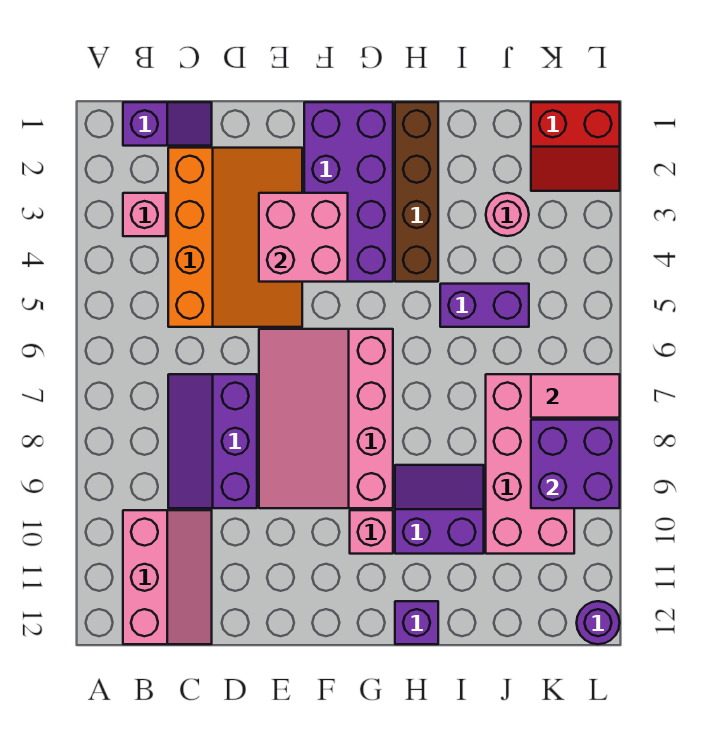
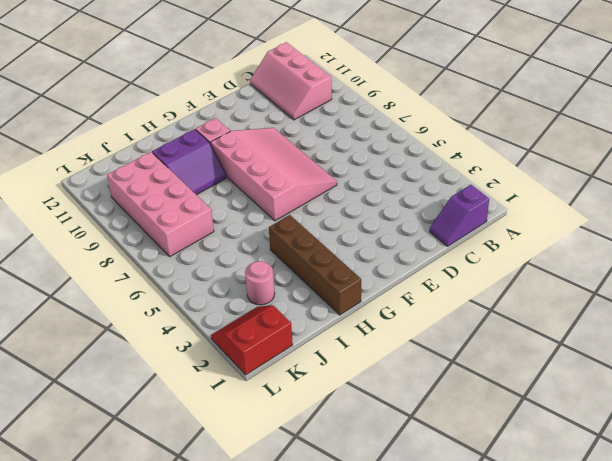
none -> pink 1x1 brick [123,193,166,236]
none -> orange 3x4 slope [168,148,302,327]
none -> purple 2x3 slope [168,374,257,508]

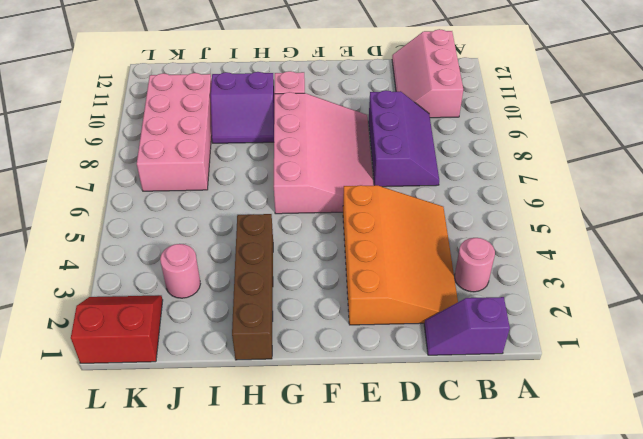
pink 1x1 round brick [455,238,495,292] -> pink 1x1 brick [123,193,166,236]
orange 3x4 slope [343,185,458,325] -> orange 3x4 slope turned to [168,148,302,327]
none -> purple 2x4 brick [304,102,393,282]
none -> purple 1x1 brick [395,601,438,644]
none -> purple 1x2 brick [440,284,529,327]

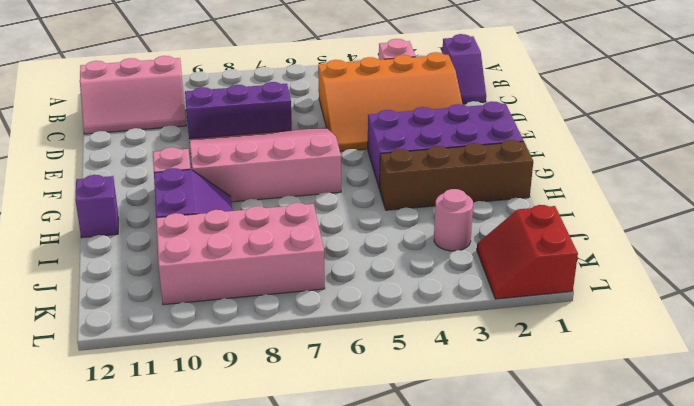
none -> purple 1x2 brick [440,284,529,327]
none -> purple 1x1 round brick [577,601,620,644]
none -> pink 2x2 brick [259,193,348,282]

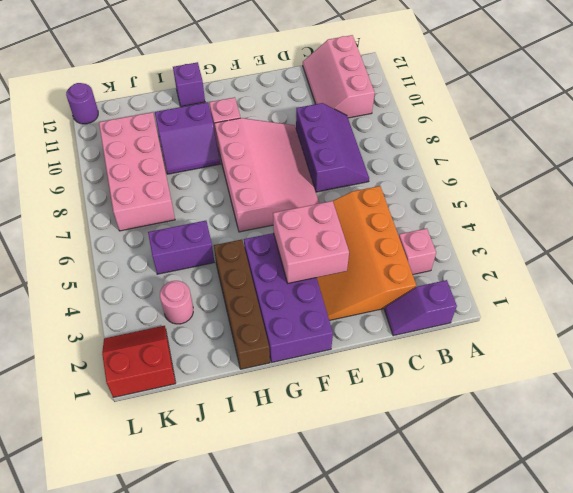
none -> pink 1x2 tile [531,374,620,418]
none -> purple 2x2 brick [531,420,620,508]

